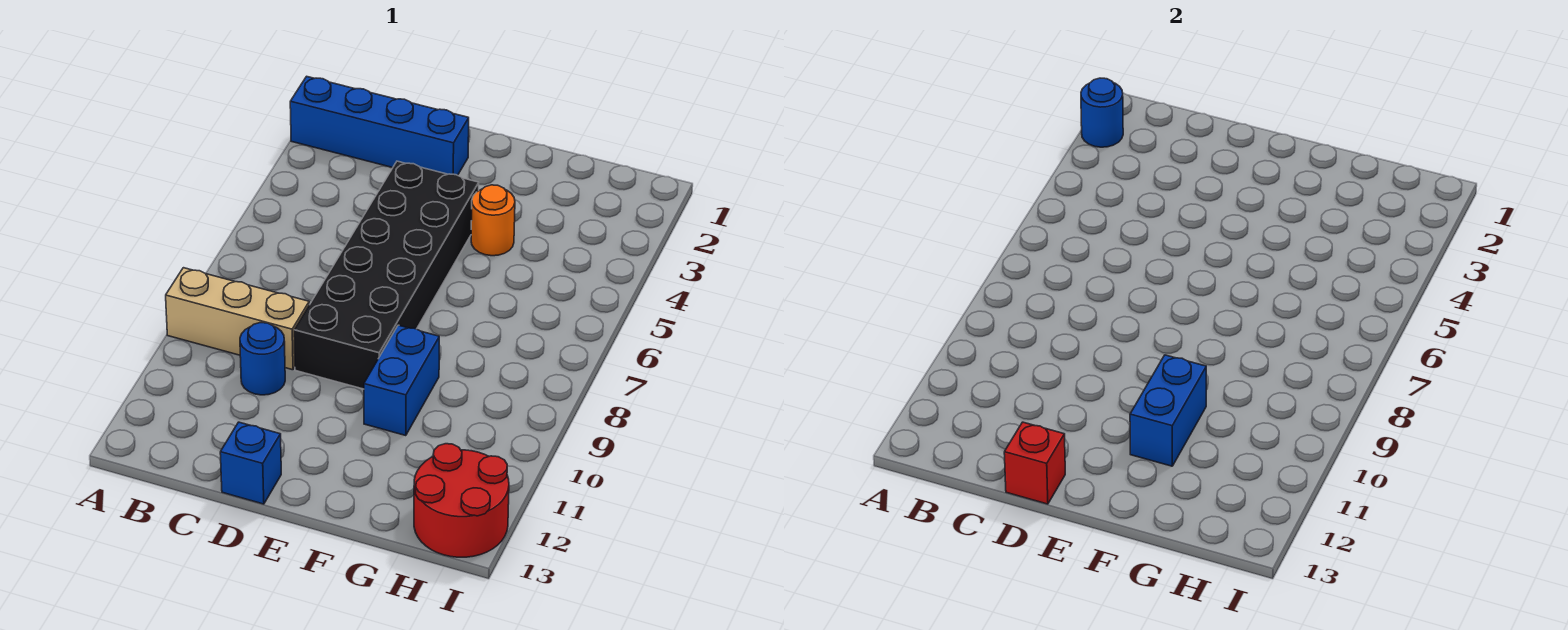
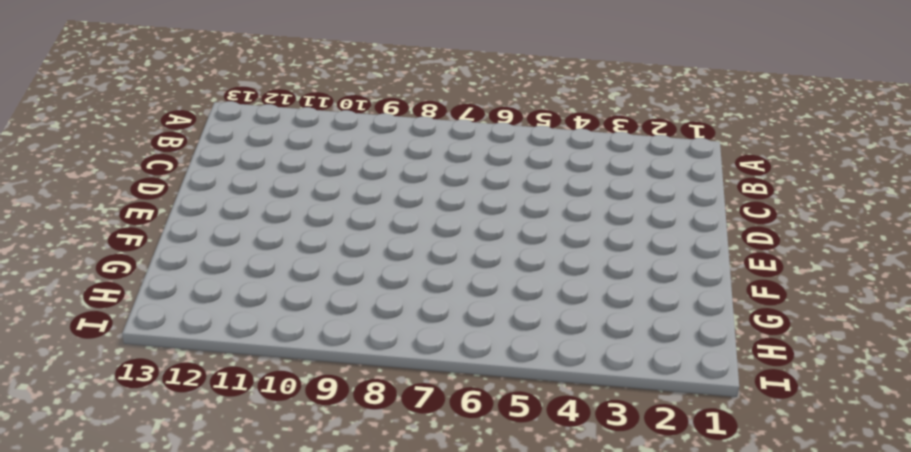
none -> blue 1x4 brick [290,76,469,175]
none -> tan 1x3 brick [166,268,309,370]

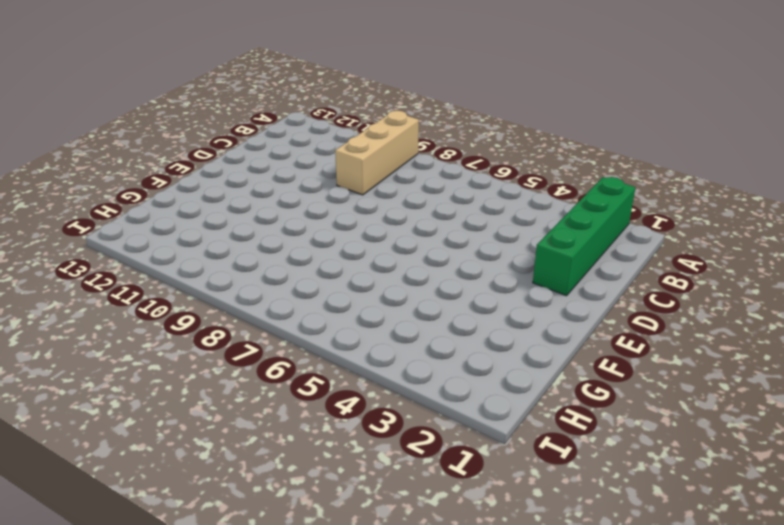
green 1x4 brick [533,177,635,296] -> blue 1x4 brick [290,76,469,175]
none -> blue 1x1 round brick [240,323,285,395]
none -> black 2x6 brick [294,161,479,389]

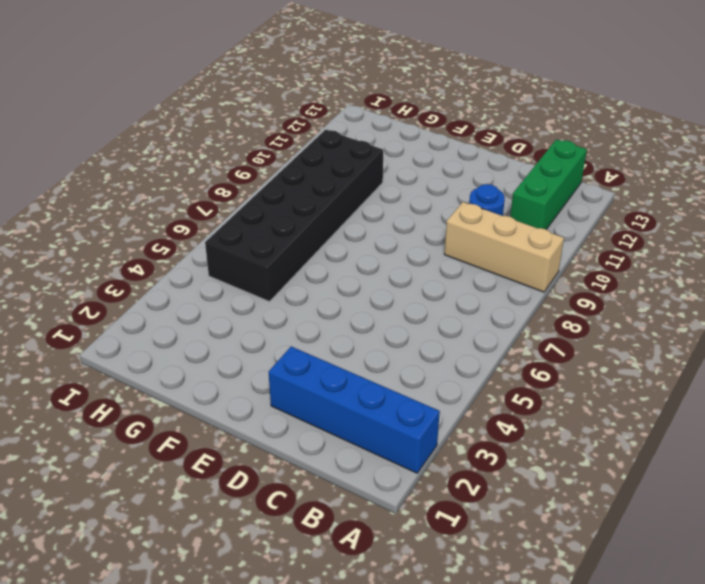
green 1x3 brick [510,139,587,229] -> none
black 2x6 brick [205,130,383,302] -> black 2x6 brick moved to [294,161,479,389]
none -> blue 1x1 brick [220,422,281,504]
none -> orange 1x1 round brick [471,185,515,256]

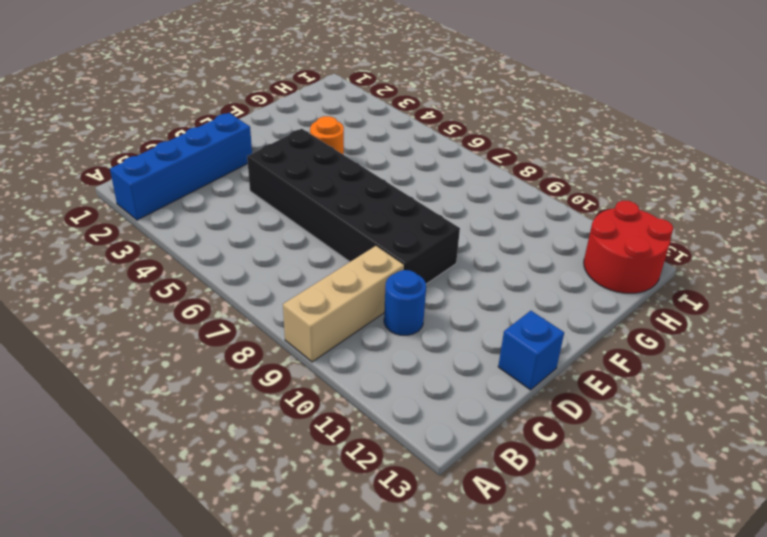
none -> blue 1x2 brick [364,325,439,436]
none -> blue 1x1 round brick [1081,78,1123,147]

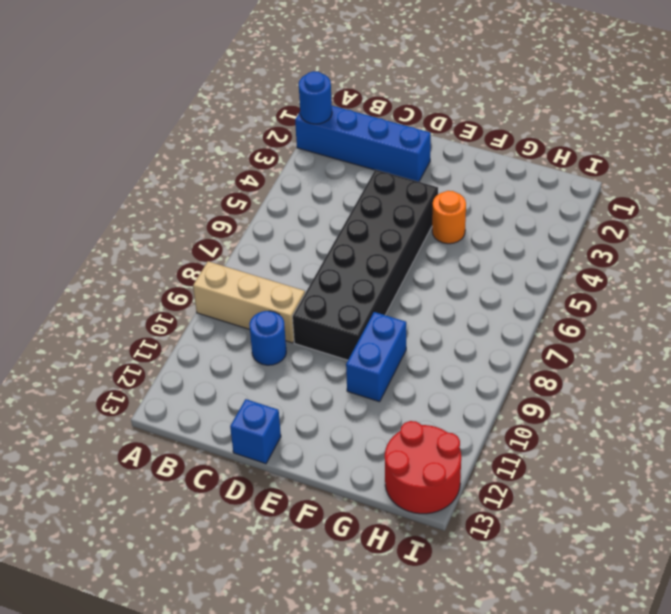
none -> red 1x1 brick [1004,422,1065,504]
none -> blue 1x2 brick [1130,355,1206,466]

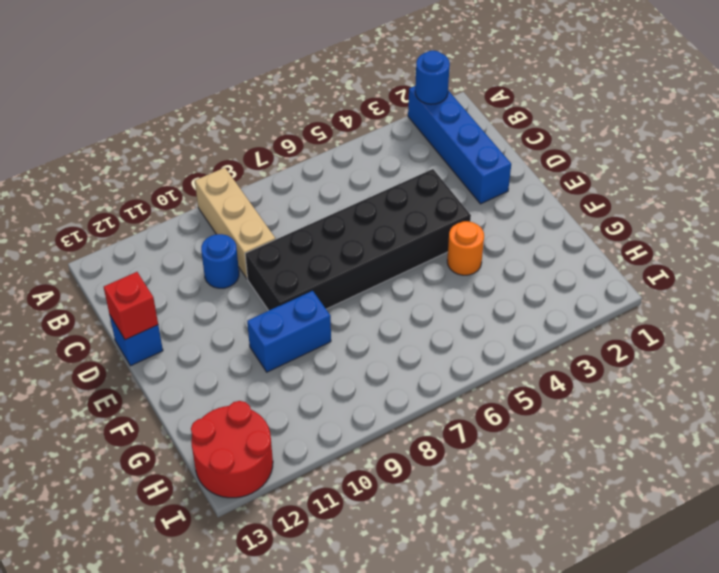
none -> blue 1x2 brick [1130,355,1206,466]

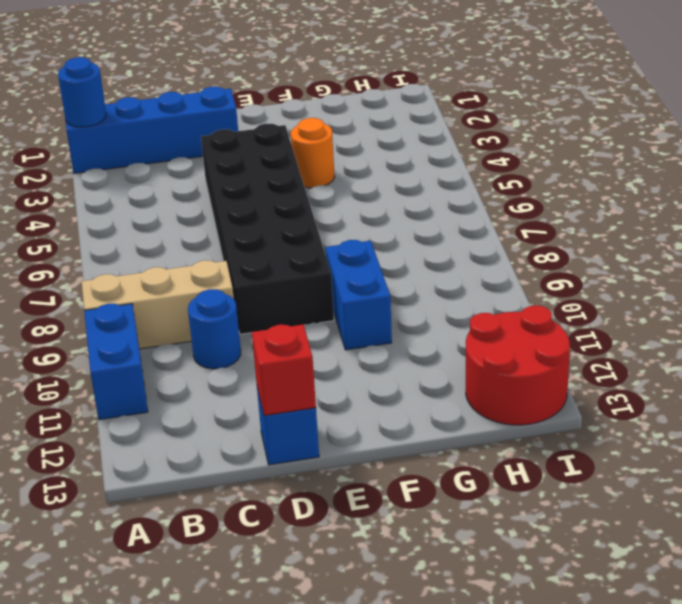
blue 1x2 brick [84,304,148,420] -> blue 1x2 brick moved to [1130,355,1206,466]

